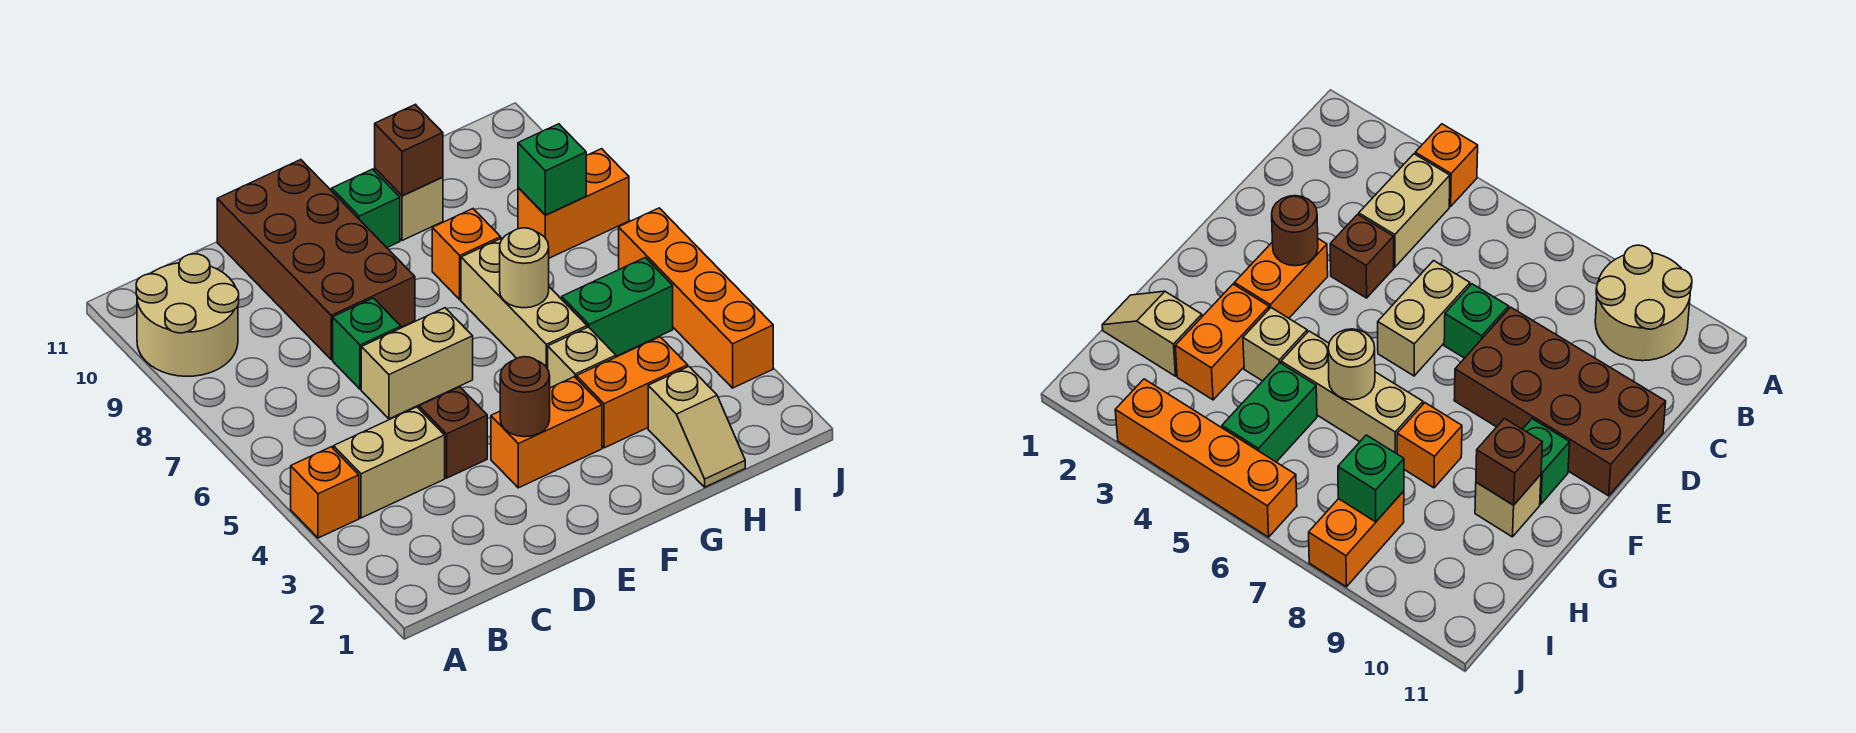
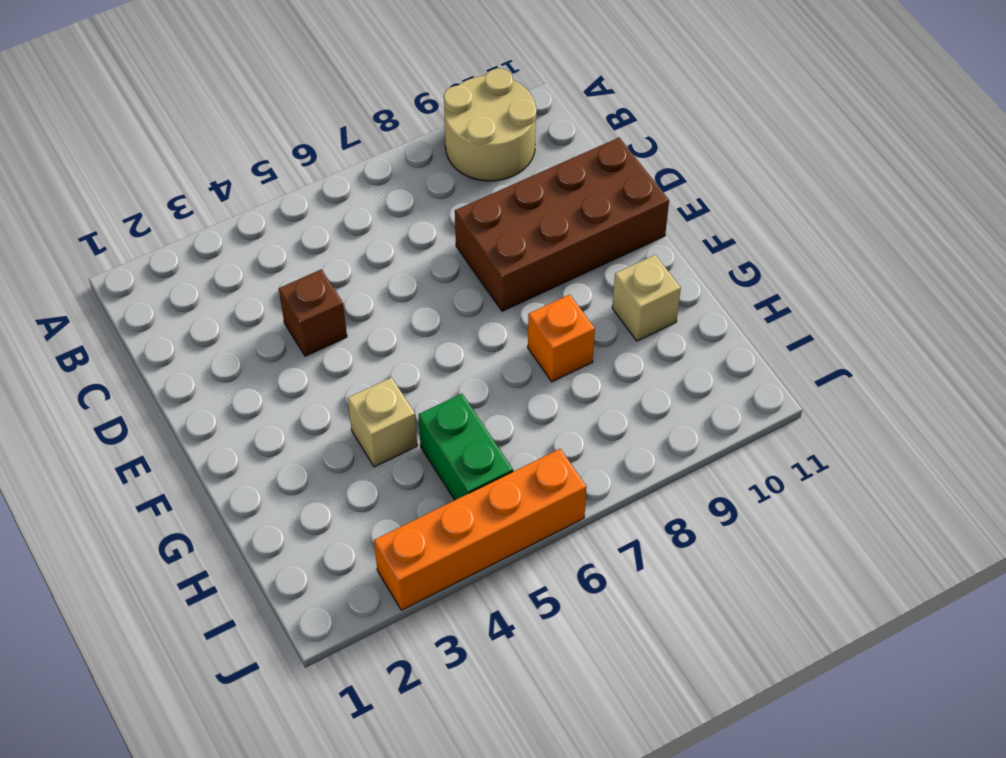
none -> orange 1x1 brick [291,447,359,538]
none -> tan 1x2 brick [333,407,445,518]
none -> tan 1x2 brick [361,308,473,419]

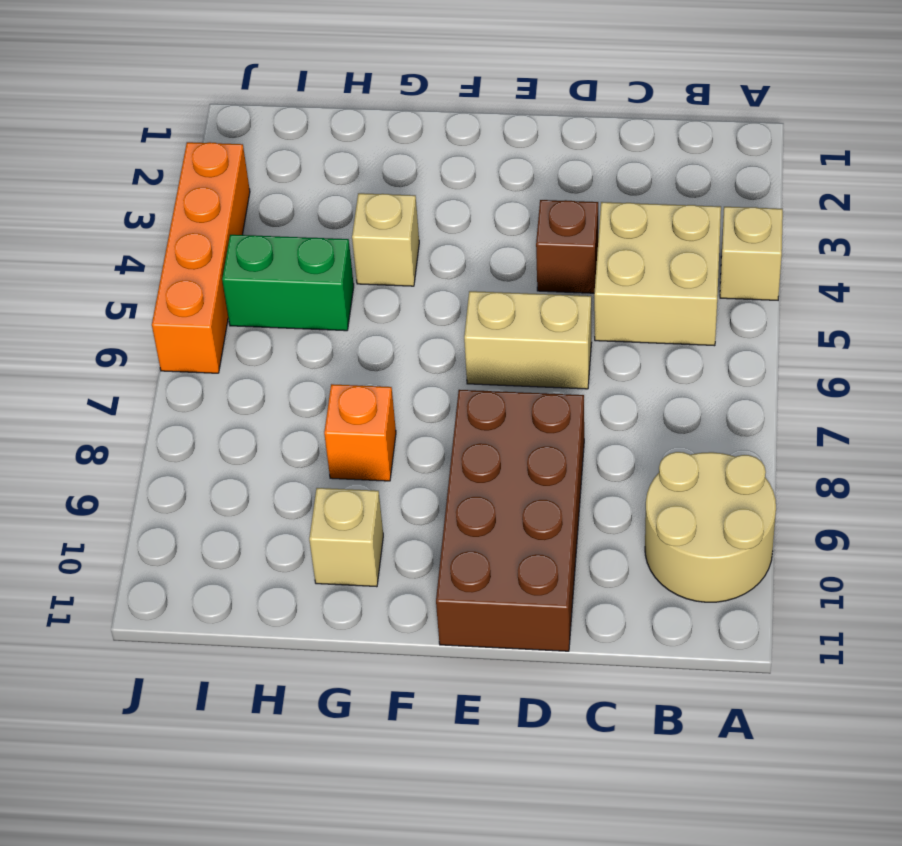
tan 1x1 brick [720,207,783,300] -> orange 1x1 brick [291,447,359,538]
tan 2x2 brick [594,202,721,346] -> tan 1x2 brick [333,407,445,518]
none -> green 1x1 brick [333,298,401,389]
none -> orange 1x2 brick [491,377,602,488]
none -> green 1x1 brick [332,169,400,247]

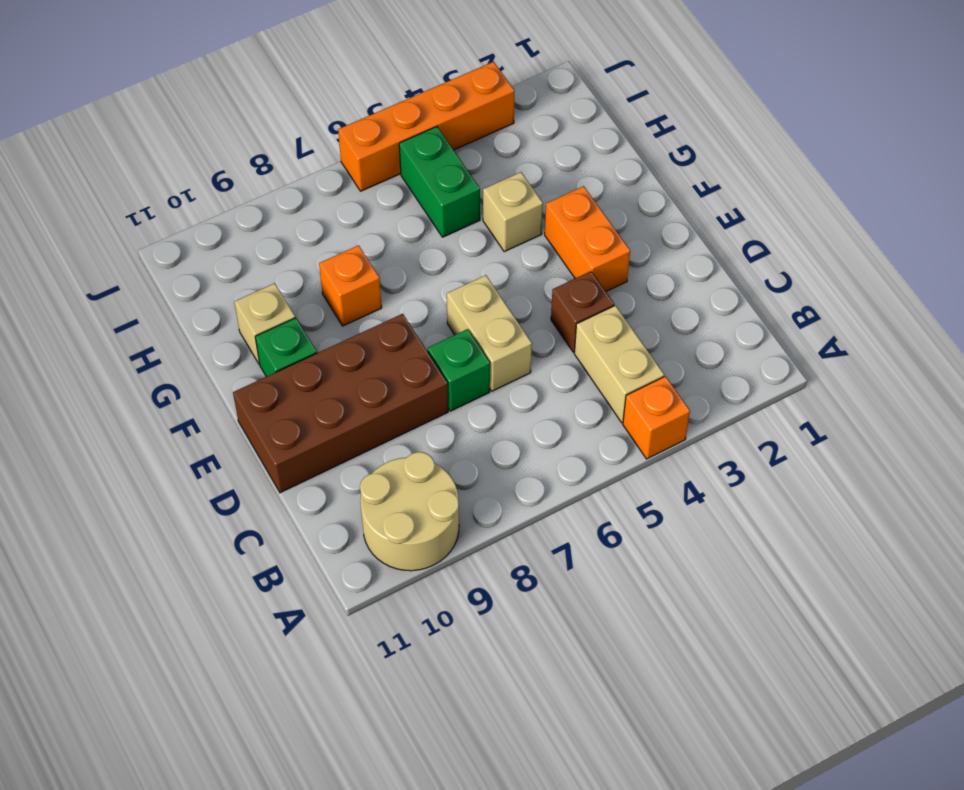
none -> orange 1x2 brick [577,337,688,448]
none -> tan 1x3 brick [461,238,587,369]
none -> tan 1x2 slope [648,367,745,487]

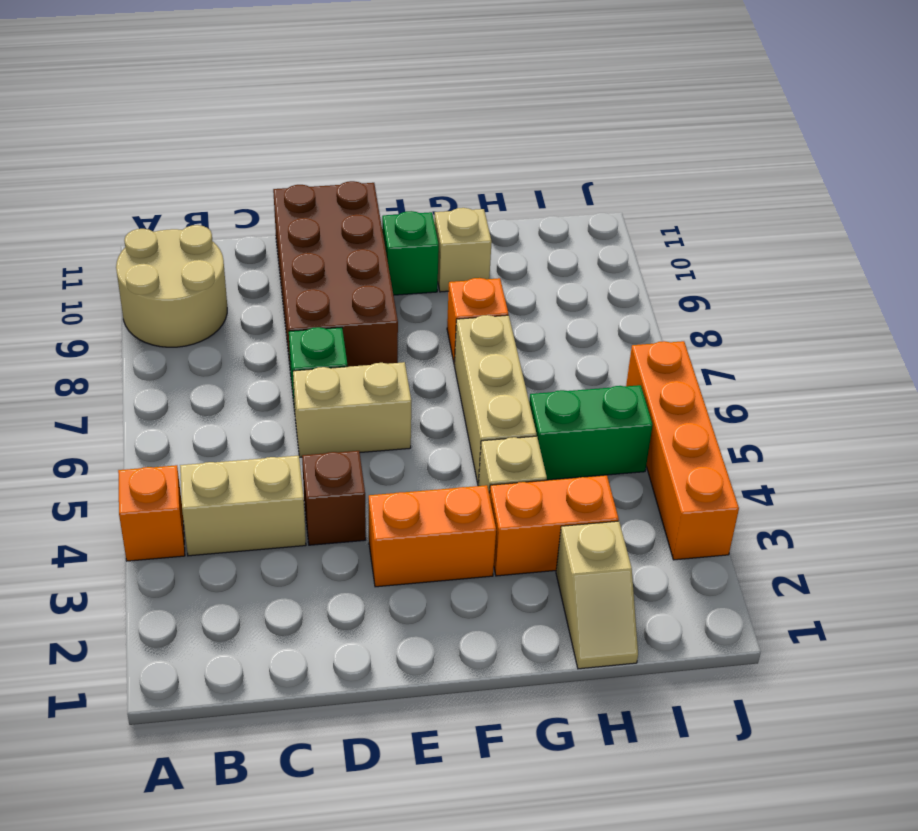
none -> orange 1x2 brick [518,149,629,258]
none -> brown 1x1 round brick [500,357,550,437]
none -> tan 1x1 round brick [500,228,549,308]

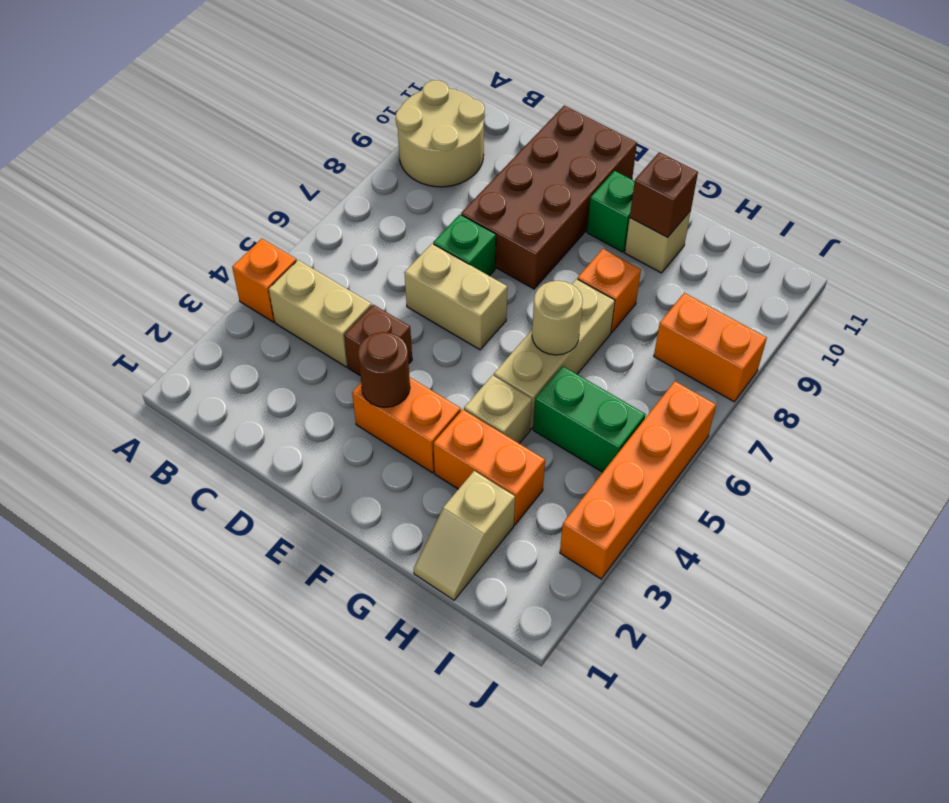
none -> green 1x1 brick [518,124,586,215]

